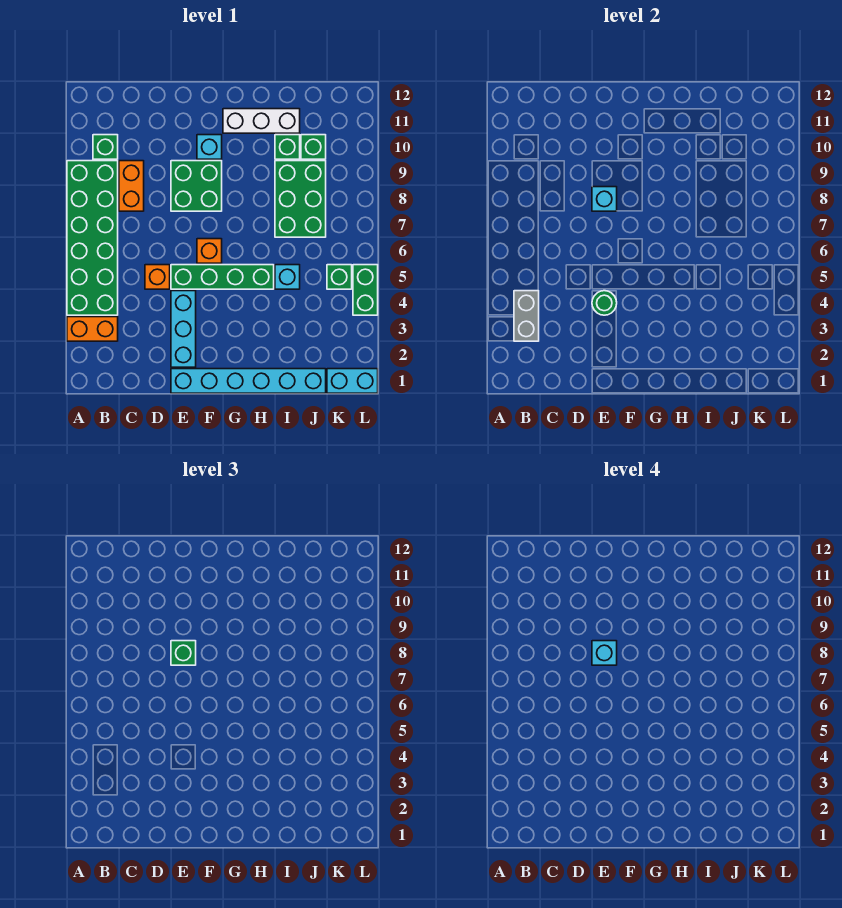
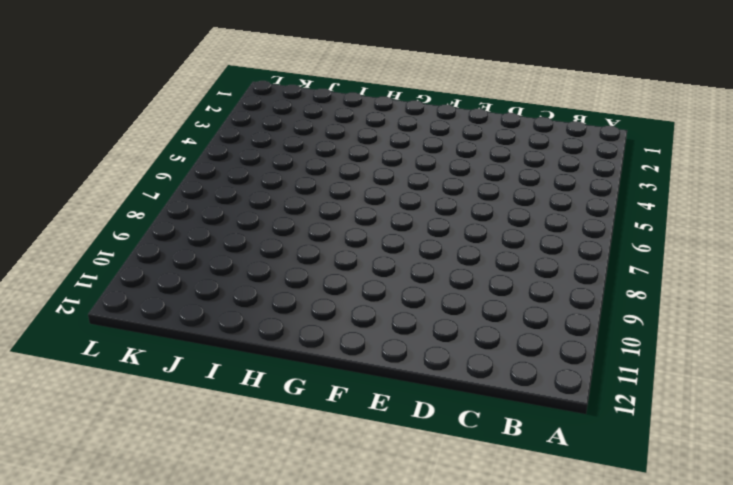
none -> orange 1x2 brick [67,317,118,341]
none -> green 2x6 brick [67,161,118,315]
none -> green 1x1 brick [93,135,118,159]

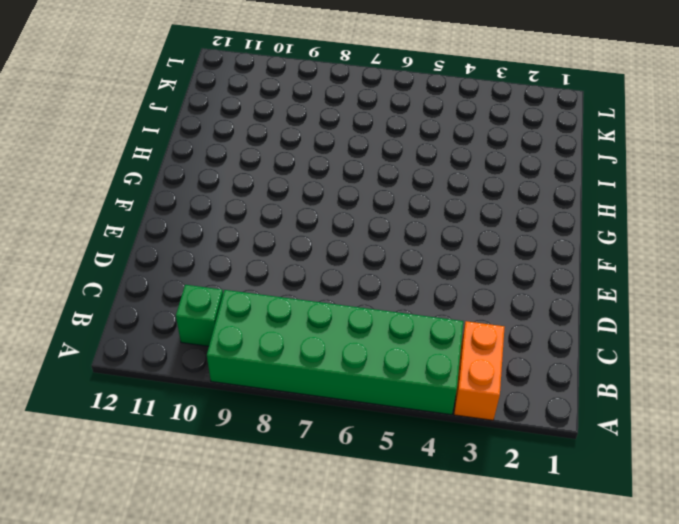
none -> orange 1x2 brick [119,161,144,211]
none -> orange 1x1 brick [145,265,170,289]
none -> cyan 1x6 brick [171,369,326,393]

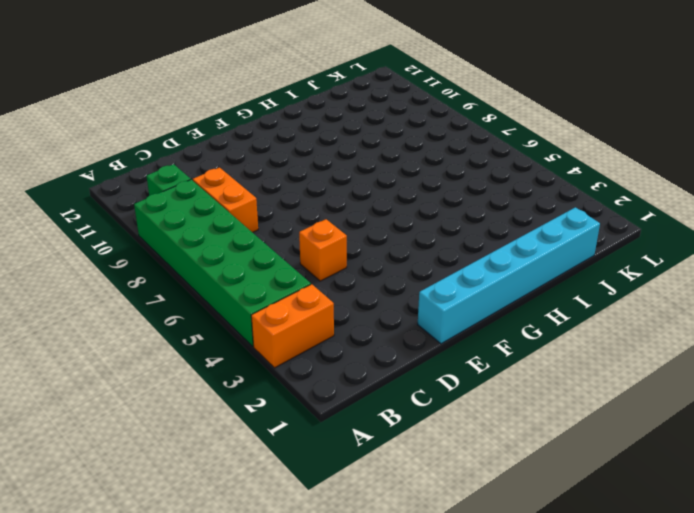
none -> cyan 1x3 brick [171,291,196,367]
none -> green 1x4 brick [171,265,274,289]
none -> green 2x2 brick [171,161,222,211]

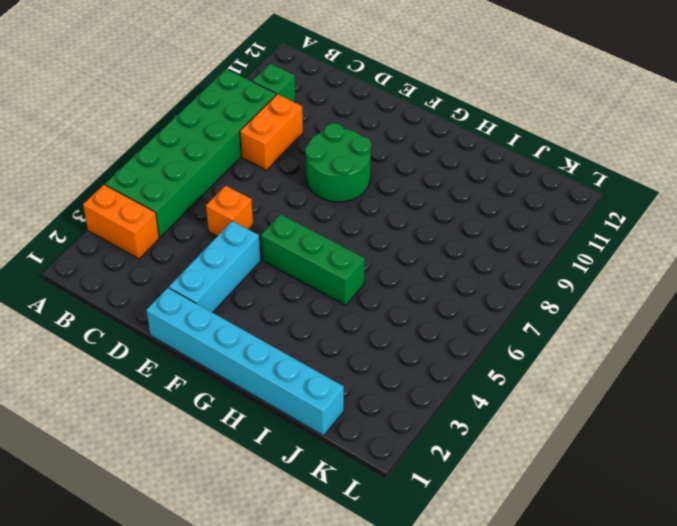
green 2x2 round brick [305,123,371,202] -> green 2x2 brick [171,161,222,211]
green 1x3 brick [261,214,365,305] -> green 1x4 brick [171,265,274,289]
none -> orange 1x1 brick [197,239,222,263]
none -> cyan 1x1 brick [197,135,222,159]
none -> white 1x3 brick [223,109,300,133]

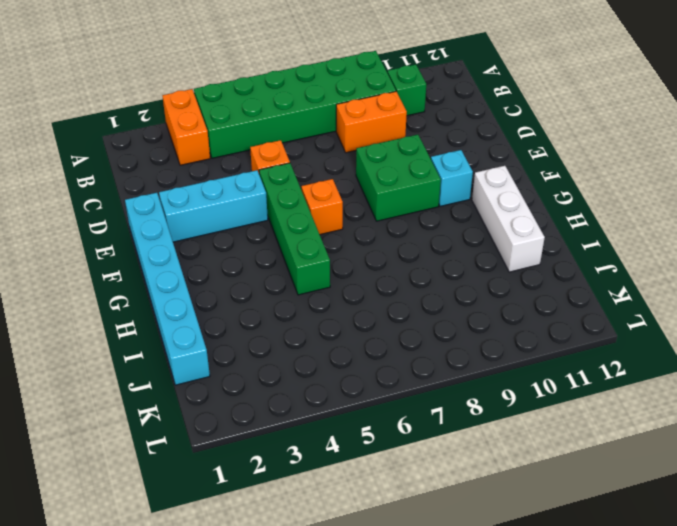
none -> cyan 1x1 brick [275,265,300,289]
none -> green 2x3 brick [275,161,326,237]
none -> green 1x1 brick [275,135,300,159]

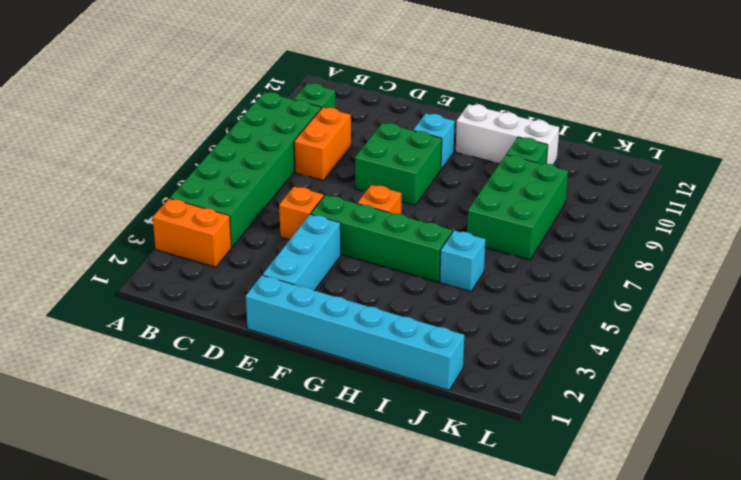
none -> green 1x1 brick [301,135,326,159]
none -> cyan 1x2 brick [327,369,378,393]
none -> green 1x1 brick [327,265,352,289]

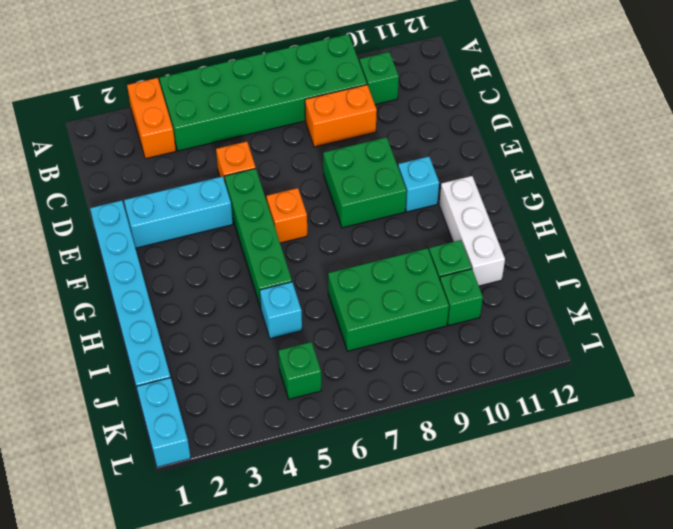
none -> green 1x2 brick [353,265,378,315]
none -> grey 1x2 brick [514,291,539,341]
none -> green 1x1 round brick [592,291,617,315]

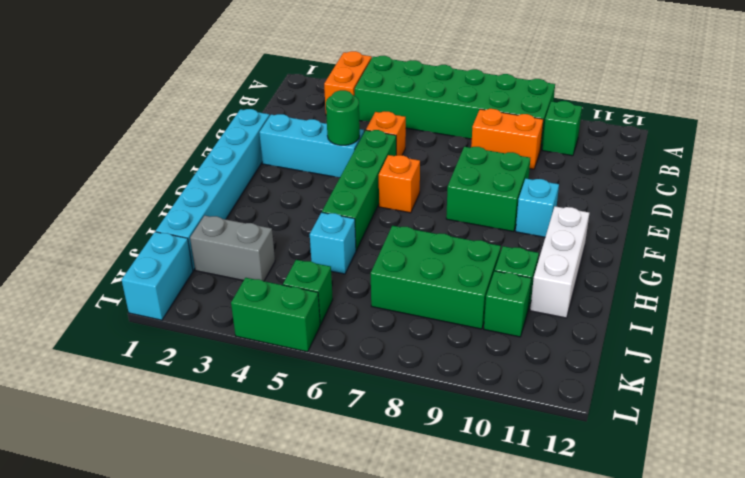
grey 1x2 brick [190,216,275,281] -> grey 1x2 brick moved to [514,291,539,341]
none -> cyan 1x1 brick [592,187,617,211]
none -> green 1x1 brick [171,641,196,665]
none -> cyan 1x1 brick [592,641,617,665]

